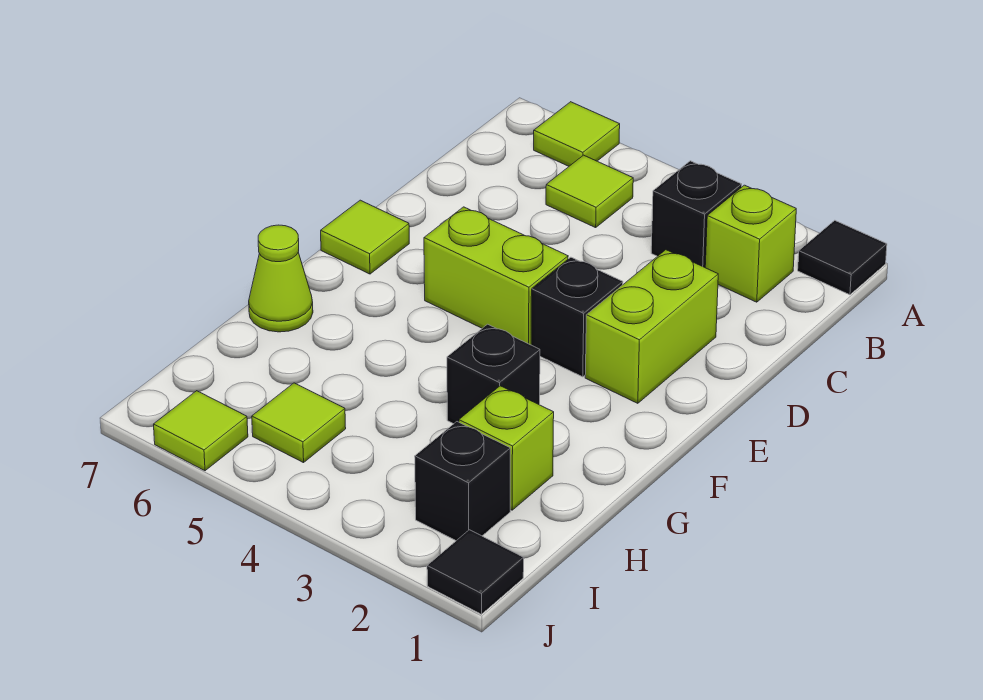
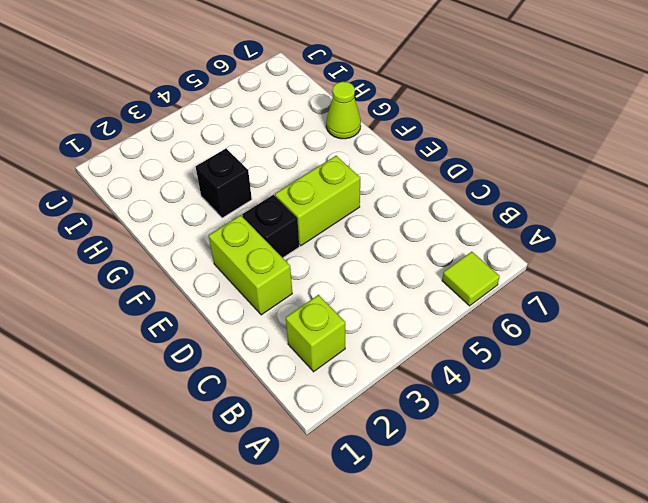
none -> black 1x1 tile [798,220,887,295]
none -> black 1x1 brick [651,161,742,267]
none -> lime 1x1 tile [546,155,633,228]

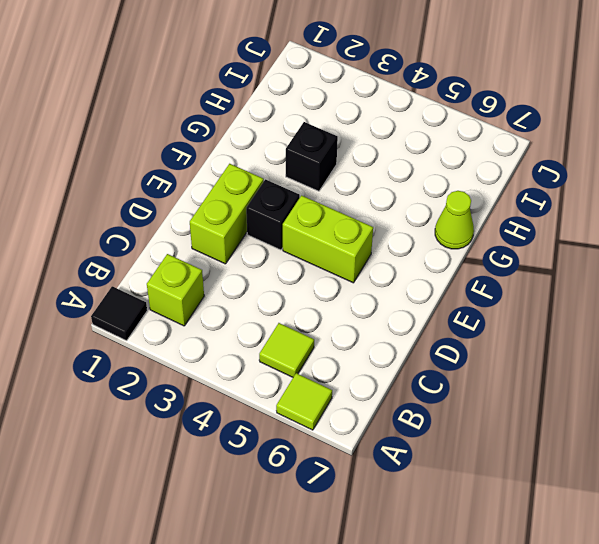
none -> black 1x1 brick [651,161,742,267]
none -> lime 1x1 tile [321,200,409,274]
none -> lime 1x1 brick [459,386,554,510]

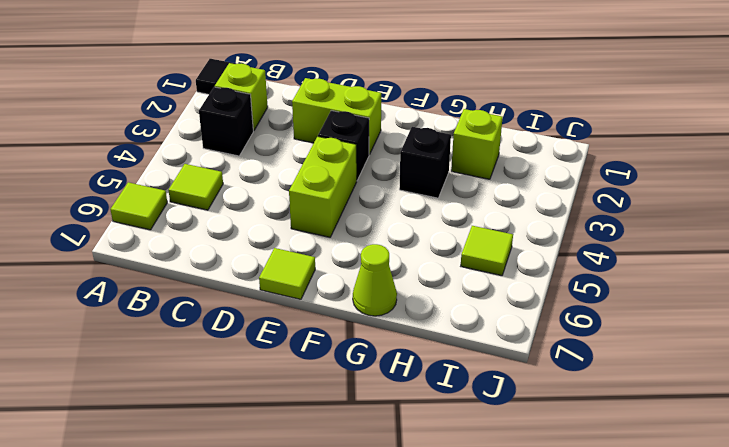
none -> black 1x1 brick [415,422,510,541]
none -> black 1x1 tile [427,530,524,614]
none -> lime 1x1 tile [154,391,248,471]

